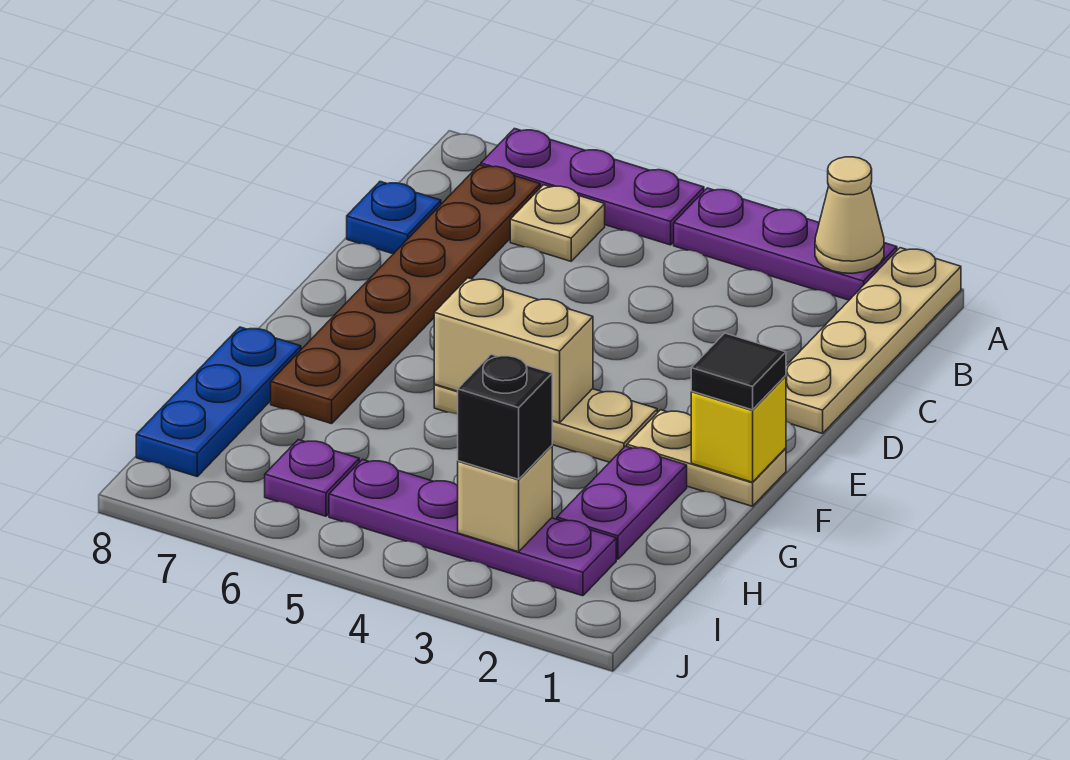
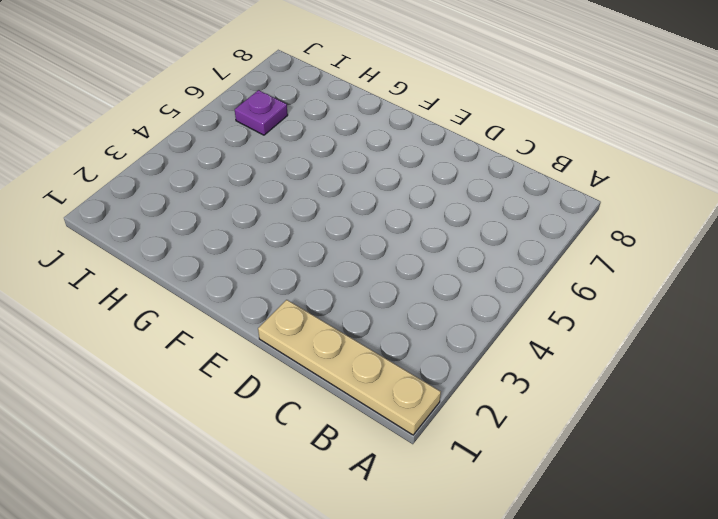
none -> purple 1x3 plate [674,188,897,300]
none -> purple 1x3 plate [481,129,704,245]
none -> tan 1x1 plate [510,185,605,261]

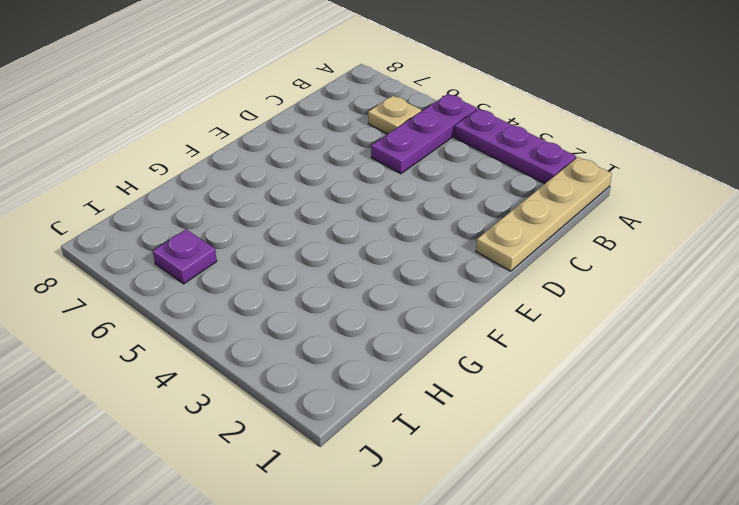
purple 1x3 plate [371,94,477,174] -> purple 1x3 plate turned to [481,129,704,245]
none -> brown 1x6 plate [271,165,540,424]
none -> blue 1x1 plate [347,182,441,254]
none -> tan 1x2 plate [627,410,786,506]

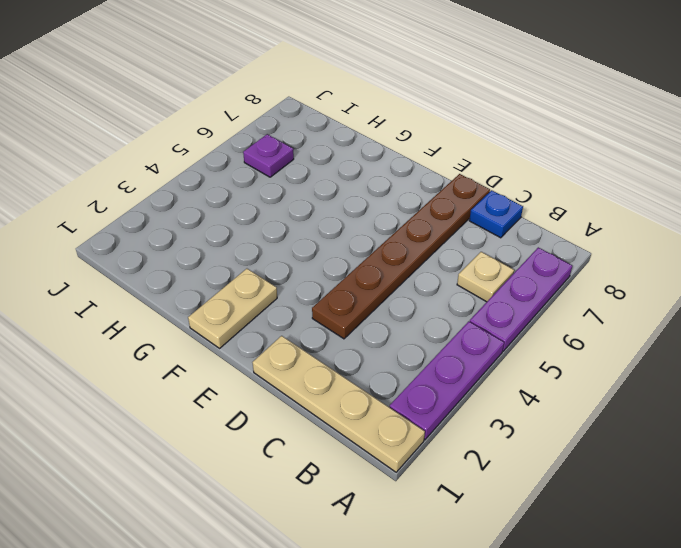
brown 1x6 plate [312,174,490,339] -> brown 1x6 plate turned to [271,165,540,424]
none -> tan 1x3 plate [434,384,657,462]
none -> purple 1x2 plate [557,446,687,559]
none -> blue 1x3 plate [136,327,301,476]

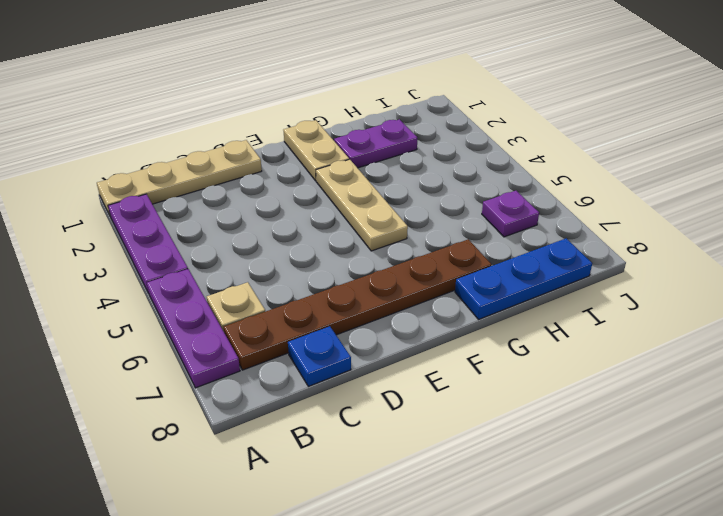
none -> purple 1x4 plate [329,459,616,596]
none -> tan 1x1 cone [815,157,884,273]
none -> yellow 1x1 brick [691,376,786,482]

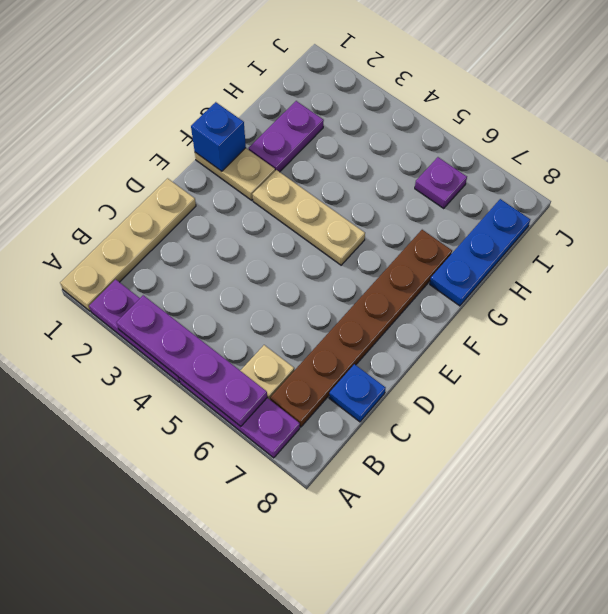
purple 1x4 plate [116,295,267,426] -> purple 1x4 plate moved to [329,459,616,596]
blue 1x1 brick [191,102,246,171] -> yellow 1x1 brick [691,376,786,482]
none -> tan 1x1 cone [815,157,884,273]
none -> tan 1x2 brick [434,278,593,423]
none -> tan 1x1 brick [458,446,552,552]

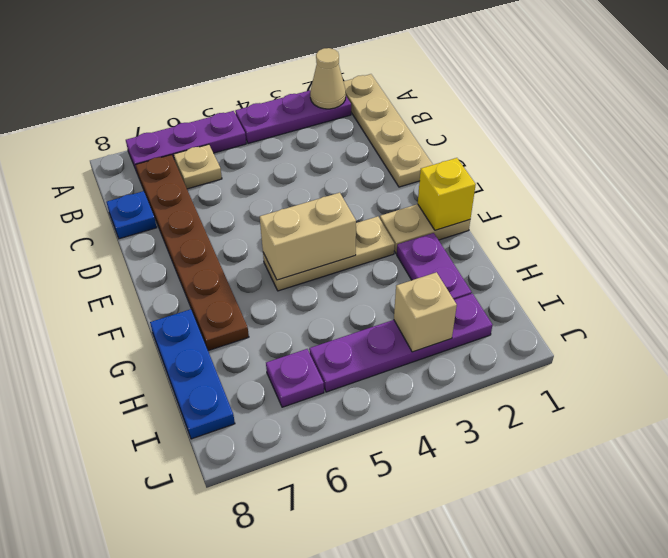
none -> black 1x1 tile [691,333,786,410]
none -> black 1x1 brick [458,354,552,479]

